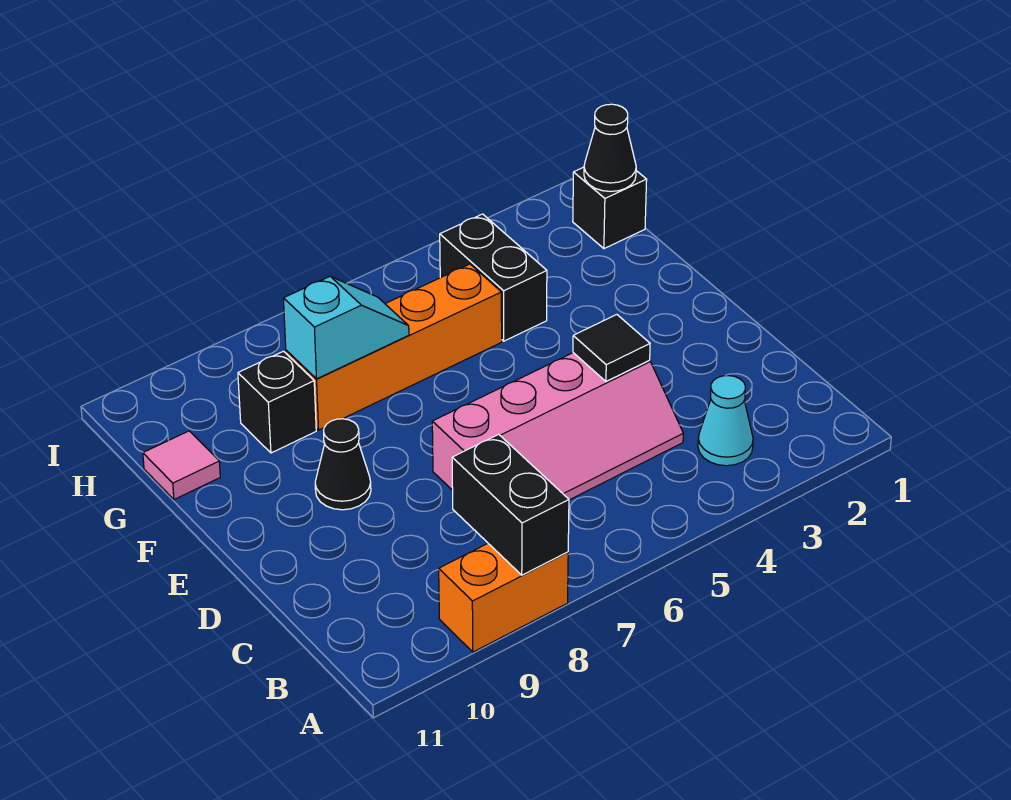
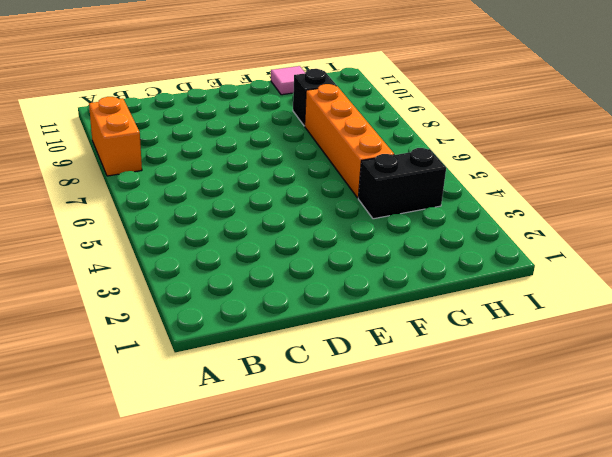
none -> cyan 1x1 cone [698,376,753,466]
none -> pink 2x4 slope [432,353,683,500]
none -> black 1x1 cone [315,419,371,510]

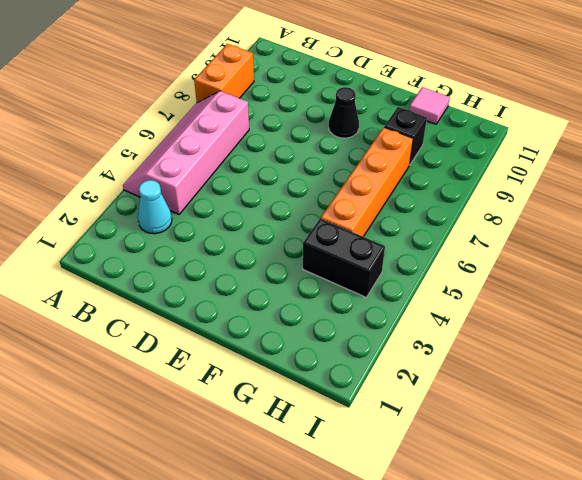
pink 2x4 slope [123,91,249,214] -> pink 2x4 slope moved to [432,353,683,500]
none -> black 1x1 brick [573,167,647,249]
none -> black 1x2 brick [452,434,569,575]
none -> black 1x1 tile [573,315,650,381]

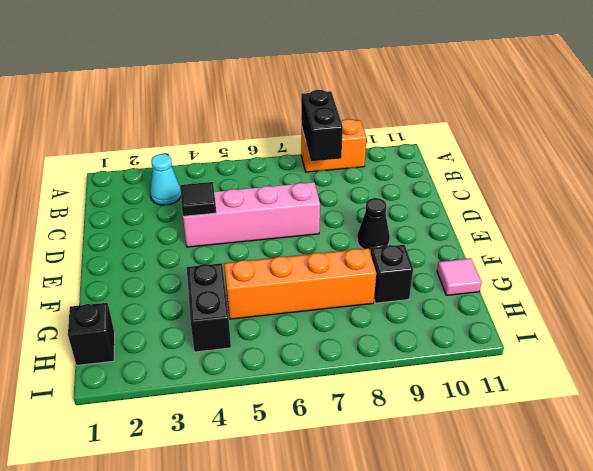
none -> cyan 1x2 slope [283,276,409,379]
none -> black 1x1 cone [584,104,636,191]

